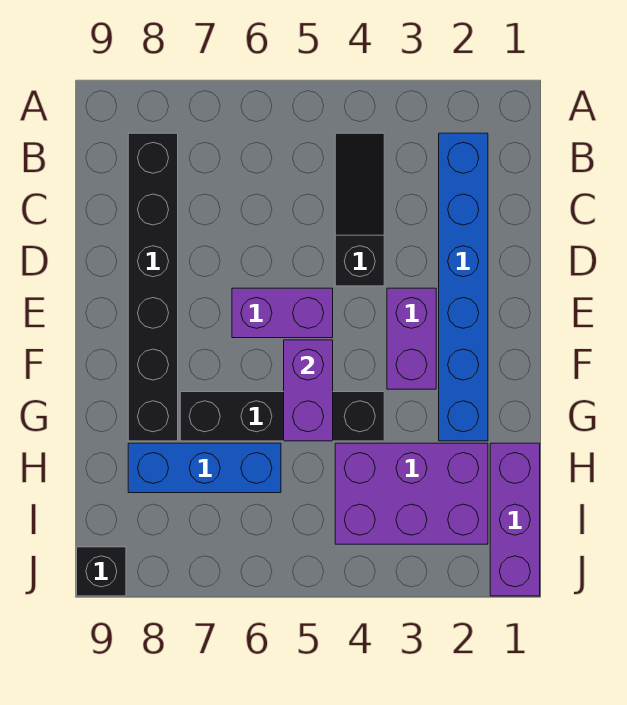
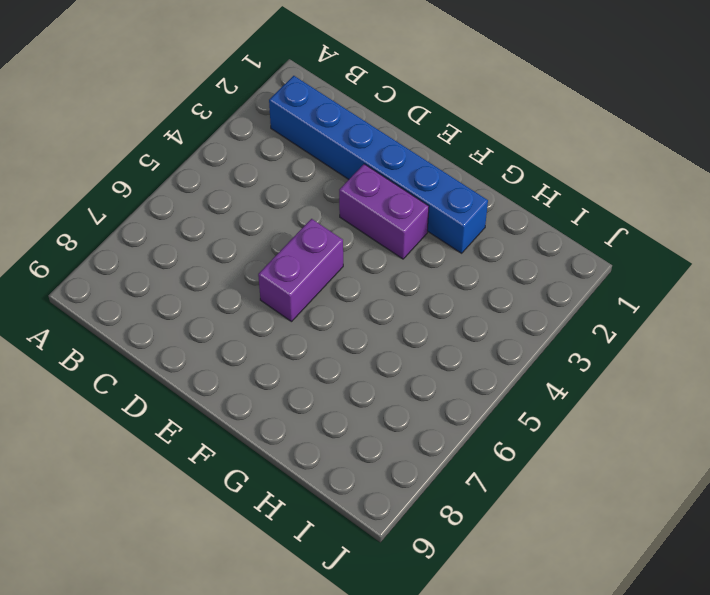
none -> black 1x3 slope [335,133,384,286]
none -> black 1x6 brick [128,133,178,441]

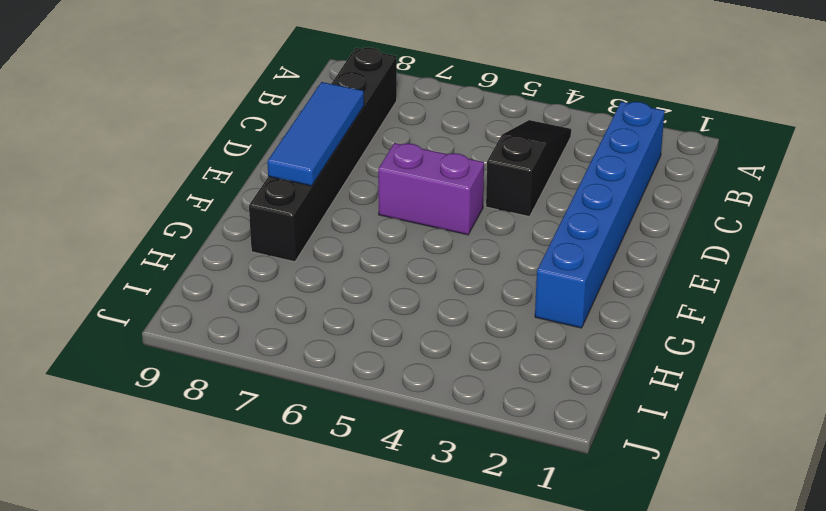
blue 1x3 tile [267,82,364,186] -> none
none -> purple 1x2 brick [387,288,436,389]
none -> black 1x4 brick [180,392,384,441]

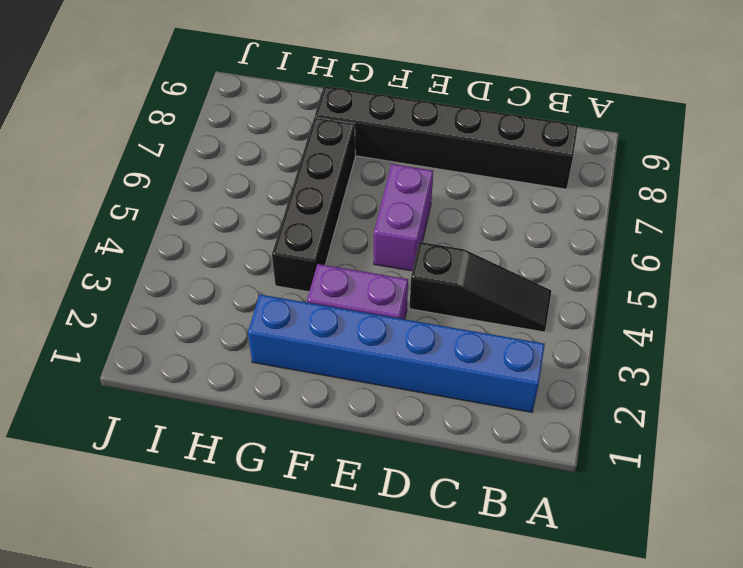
none -> purple 1x3 brick [490,443,540,596]
none -> purple 2x3 brick [335,443,488,544]

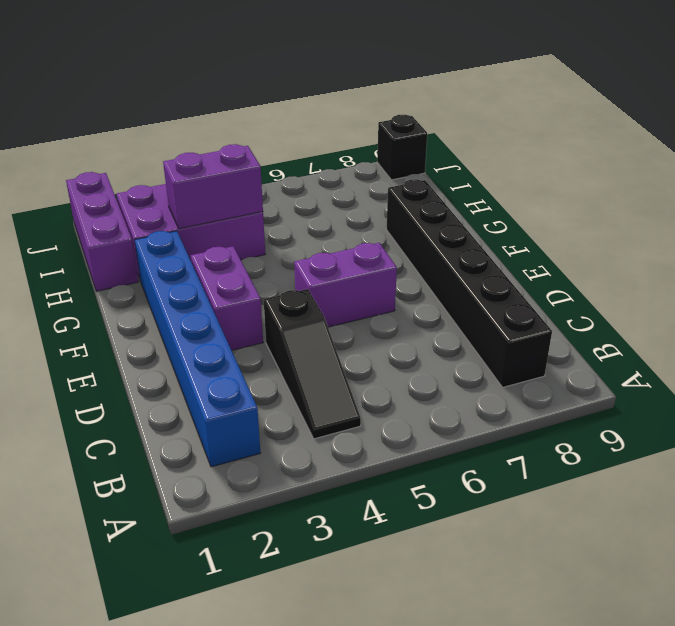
purple 1x2 brick [163,144,263,229] -> purple 1x2 brick turned to [284,340,333,441]
none -> black 1x4 brick [180,392,384,441]
none -> blue 1x3 brick [128,443,281,493]

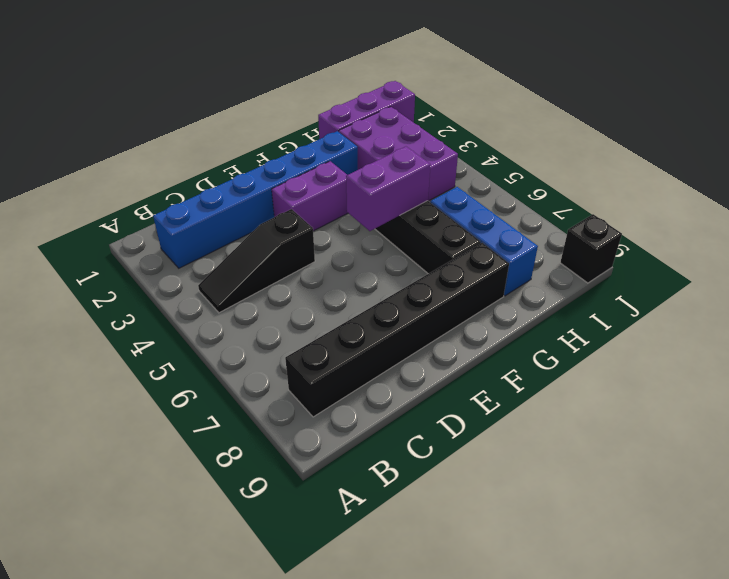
none -> purple 1x2 brick [232,288,333,338]

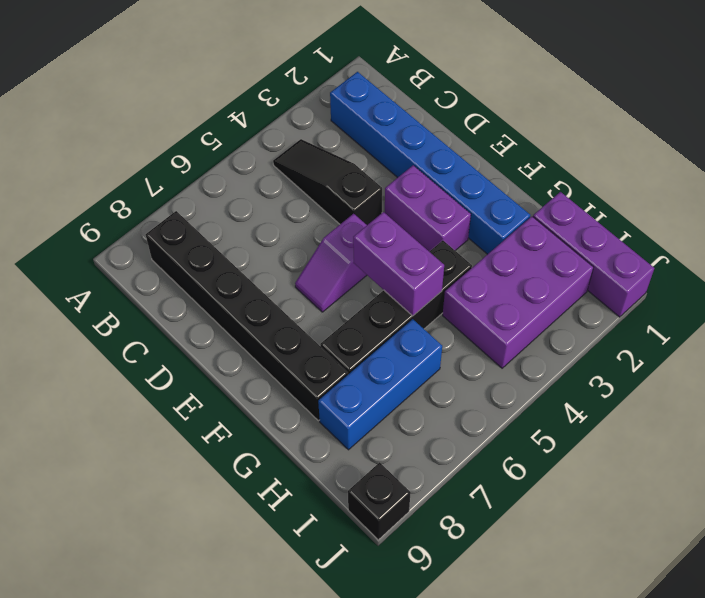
purple 1x2 slope [295,214,367,312] -> purple 1x2 brick [232,288,333,338]

